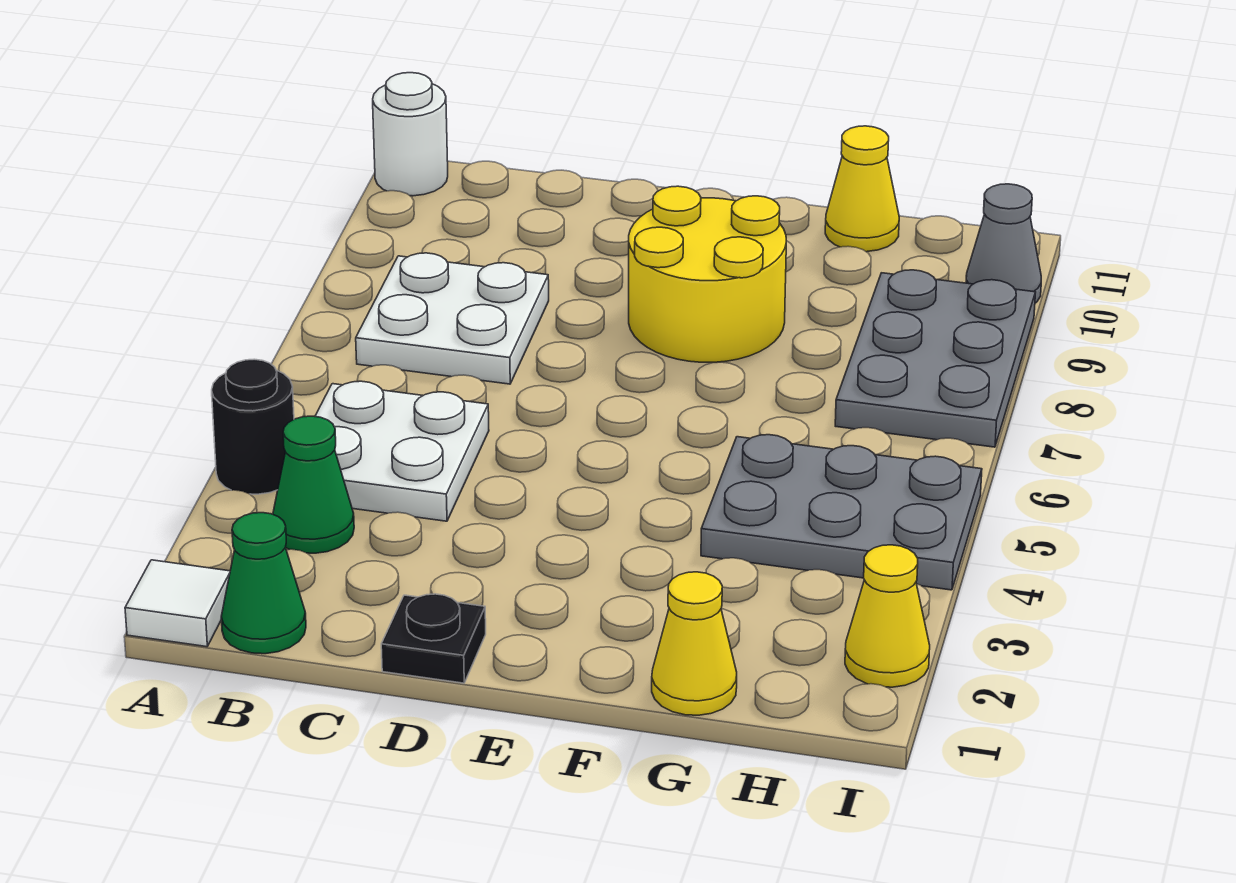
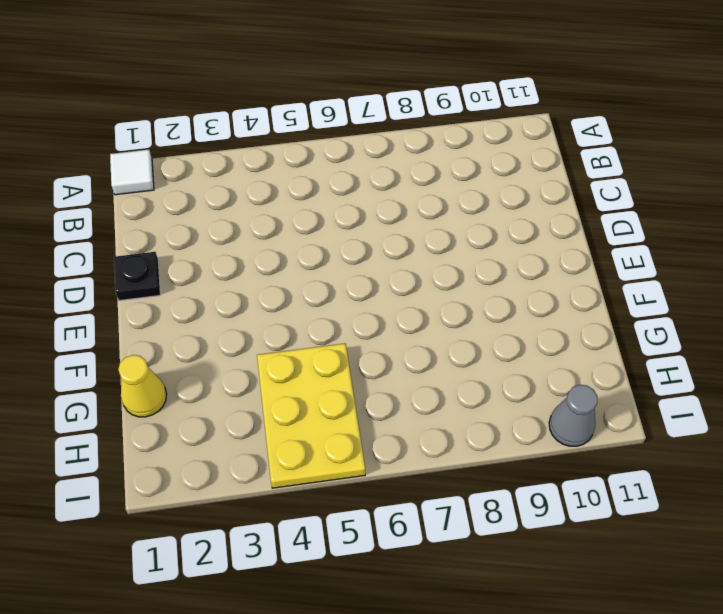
yellow 2x3 plate [257,343,365,488] -> grey 2x3 plate [701,435,982,590]
none -> black 1x1 round brick [212,359,294,494]
none -> white 1x1 round brick [373,73,448,196]
none -> green 1x1 cone [221,513,306,654]

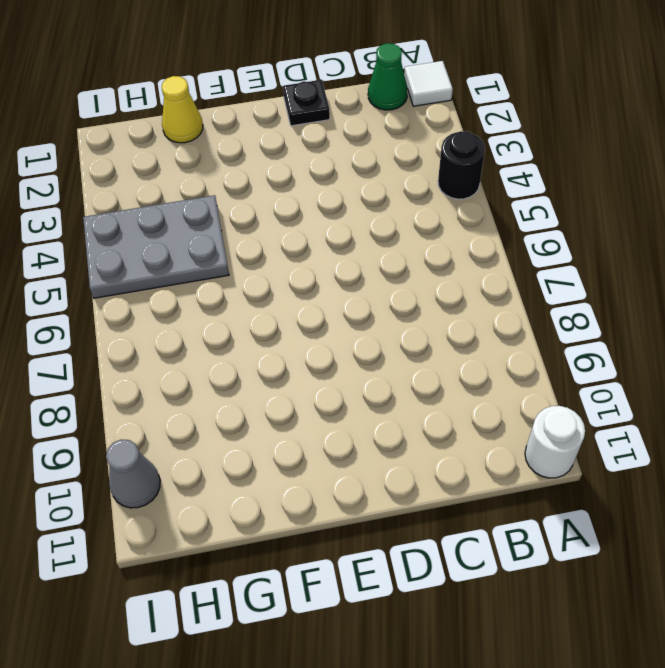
none -> green 1x1 cone [273,416,354,553]
none -> white 2x2 plate [315,381,489,521]
none -> white 2x2 plate [356,253,549,384]

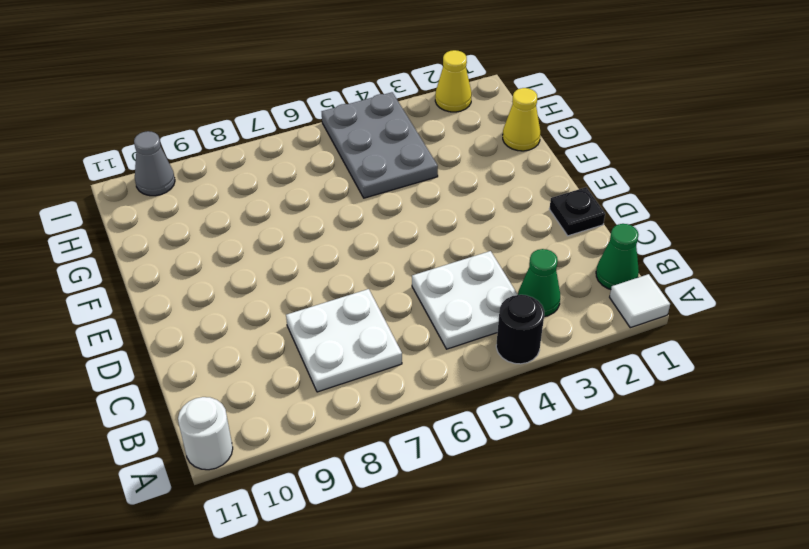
none -> yellow 2x2 round brick [629,186,786,362]
none -> yellow 1x1 cone [825,126,899,252]
none -> grey 2x3 plate [835,270,1036,447]

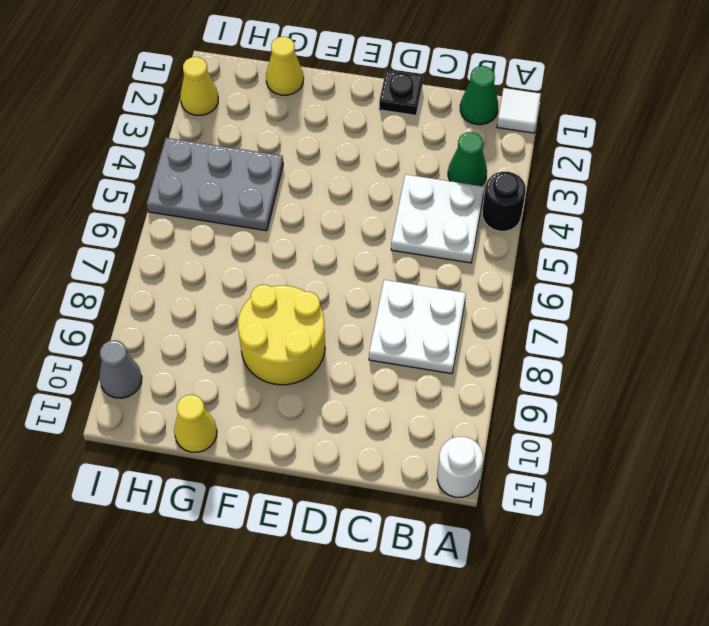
none -> grey 2x3 plate [835,270,1036,447]

